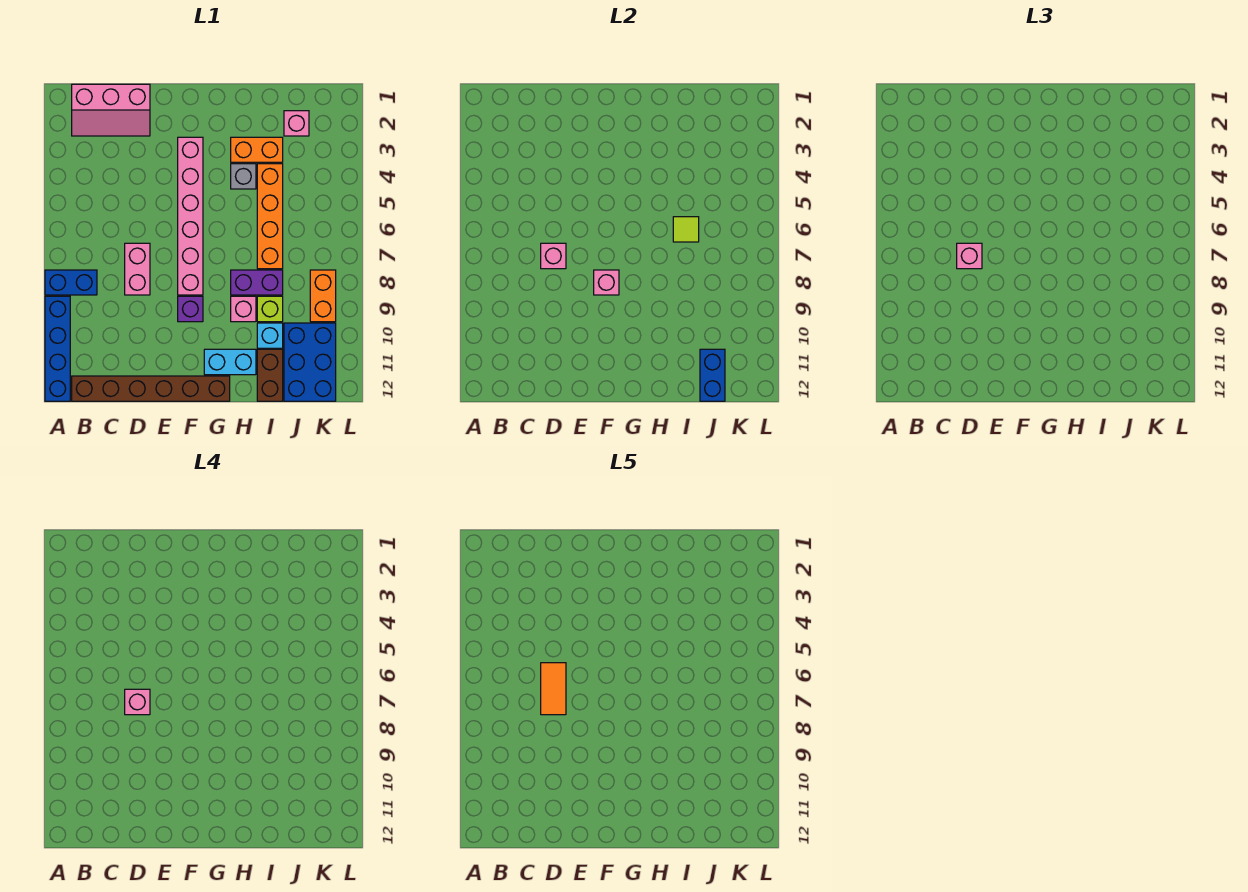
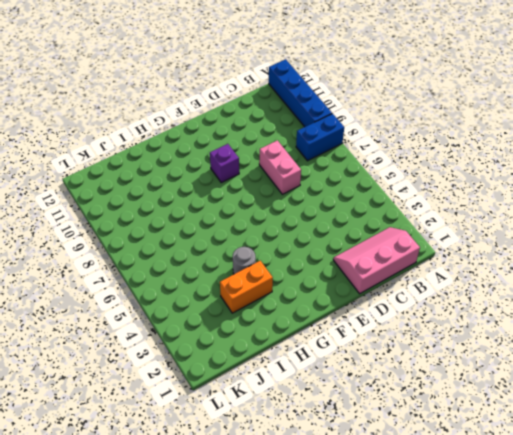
grey 1x1 round brick [233,247,256,274] -> grey 1x1 brick [231,164,256,189]
none -> brown 1x6 brick [72,376,230,401]
none -> pink 1x6 brick [178,137,203,295]
none -> cyan 1x2 brick [204,349,256,375]

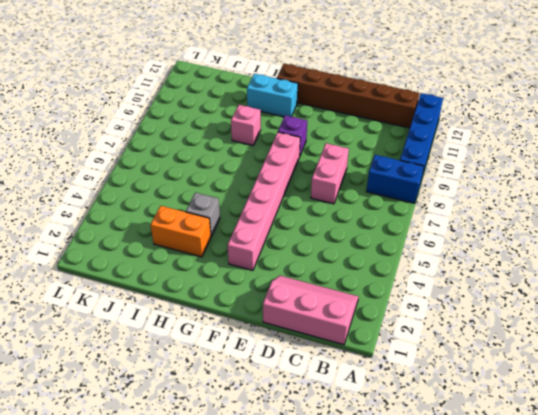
none -> purple 1x2 brick [231,270,283,295]
none -> orange 1x4 brick [257,164,283,269]
none -> lime 1x1 brick [257,296,283,322]

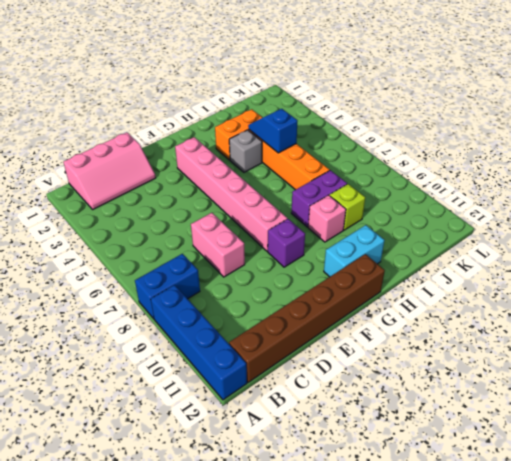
blue 1x2 slope [248,109,298,153] -> none
none -> cyan 1x1 brick [257,323,283,348]
none -> brown 1x2 brick [257,349,283,401]
none -> pink 1x1 brick [284,111,309,136]

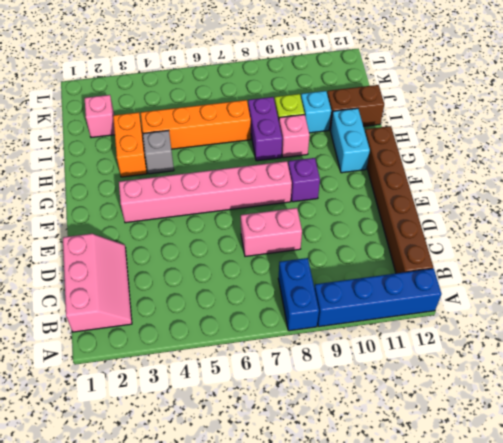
none -> blue 2x3 brick [284,323,336,401]
none -> orange 1x2 brick [310,270,336,322]
none -> pink 1x1 brick [541,243,566,269]

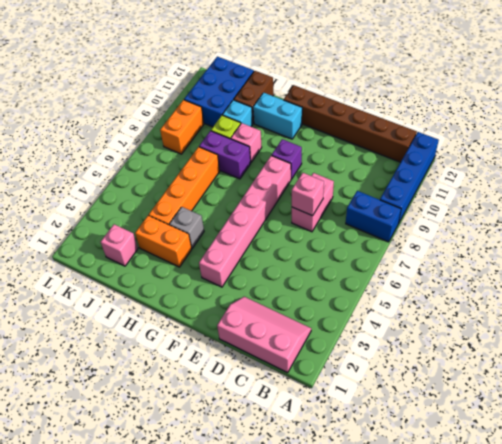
none -> pink 1x1 brick [594,270,619,295]
none -> lime 1x1 tile [673,217,699,242]
none -> blue 1x2 brick [700,349,725,401]

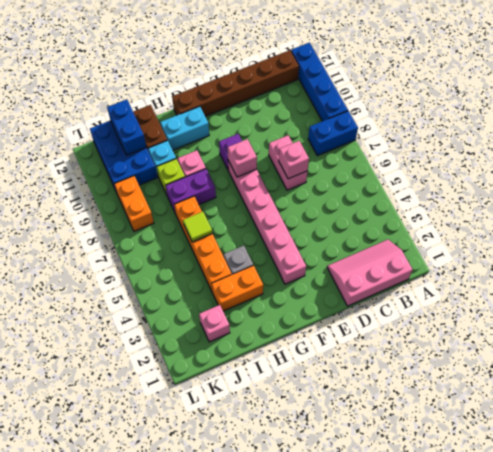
none -> pink 1x1 brick [957,243,982,269]
none -> pink 1x1 brick [125,689,150,715]
none -> orange 1x2 tile [541,663,566,715]

